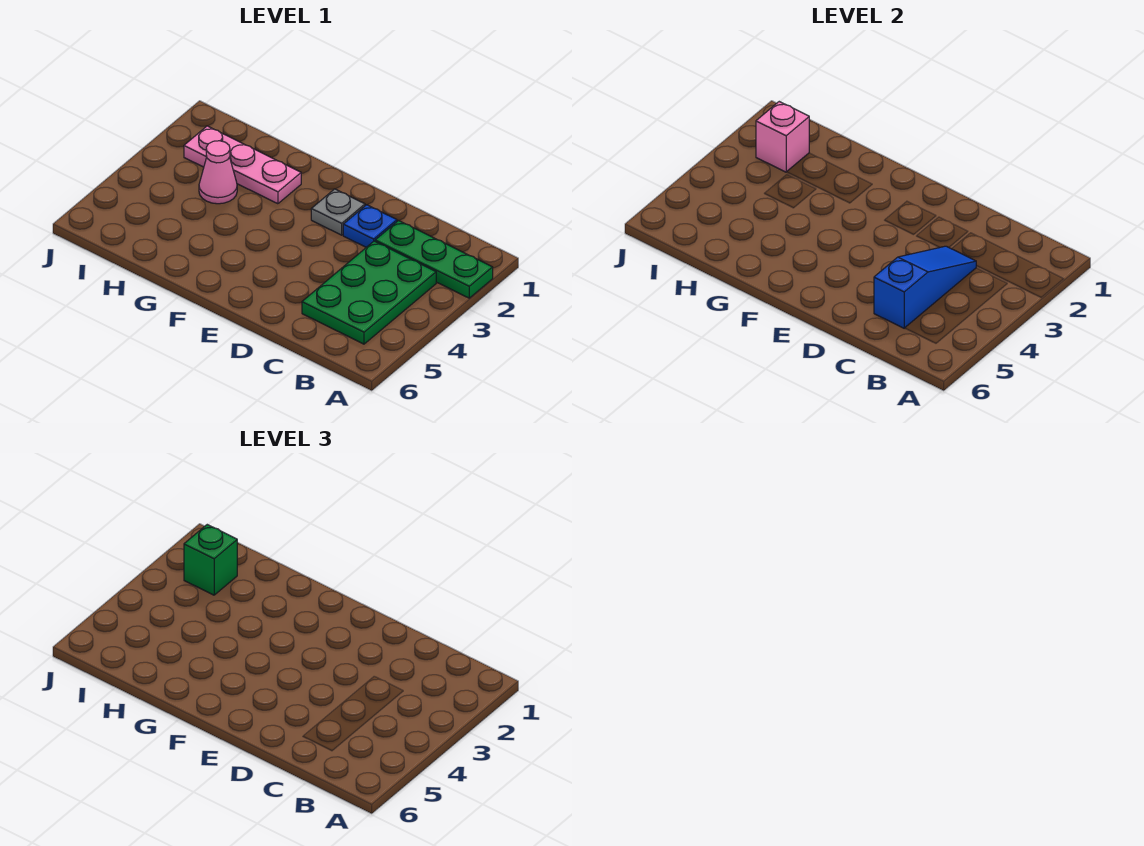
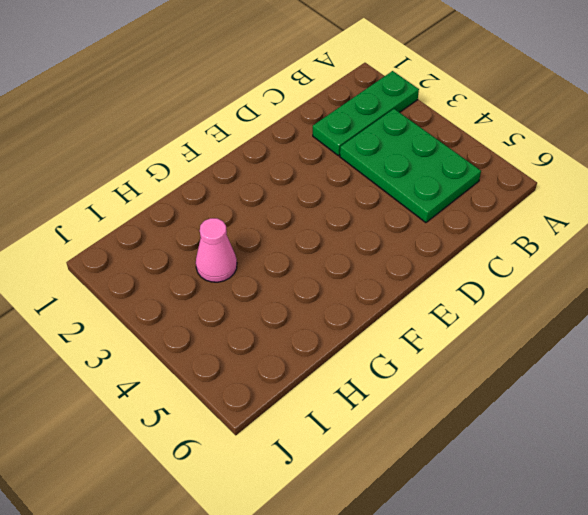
none -> blue 1x1 plate [343,205,397,247]
none -> grey 1x1 plate [311,189,365,235]

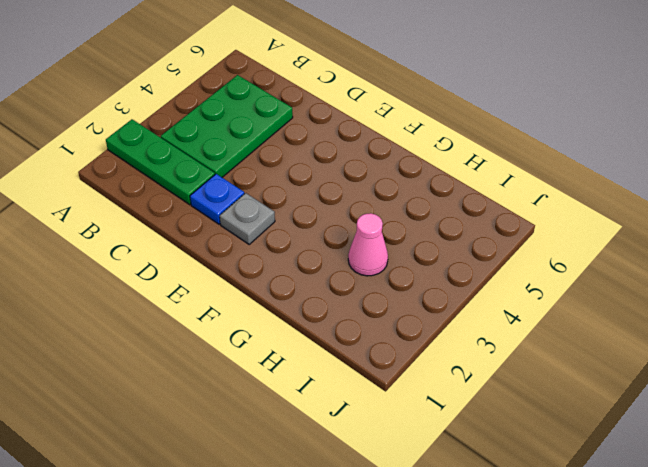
none -> pink 1x3 plate [184,126,301,204]
none -> blue 1x3 slope [874,246,976,328]

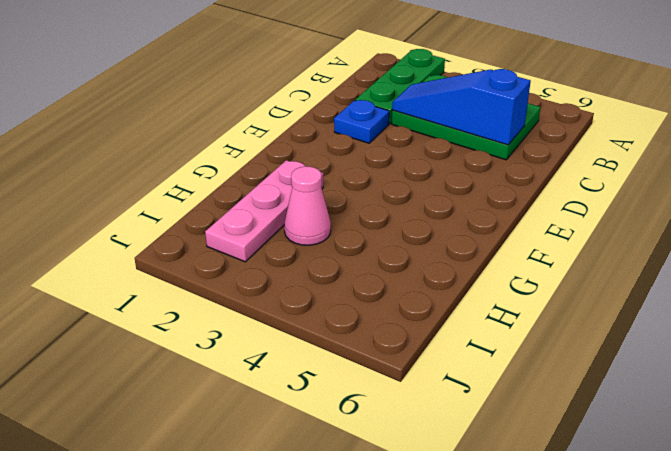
none -> grey 1x1 plate [311,189,365,235]
none -> pink 1x1 brick [756,102,809,172]

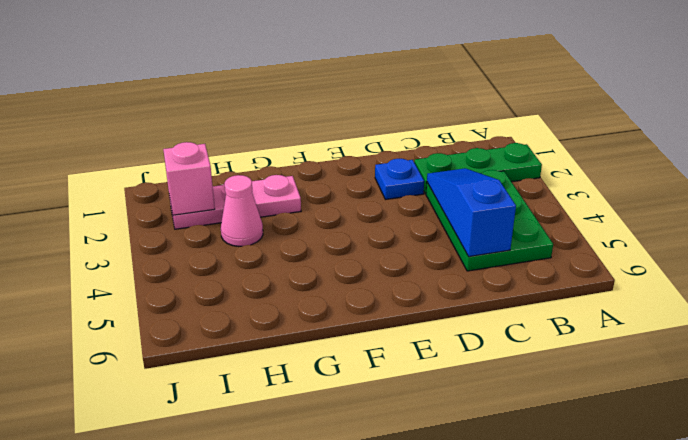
none -> grey 1x1 plate [311,189,365,235]
none -> green 1x1 brick [184,525,237,595]

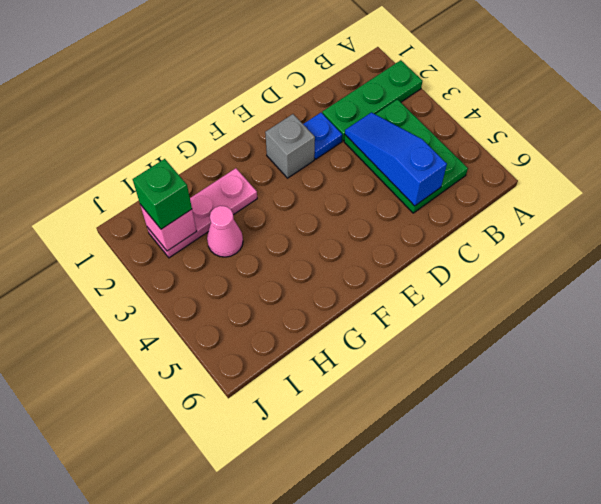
grey 1x1 brick [265,114,315,178] -> grey 1x1 plate [311,189,365,235]

